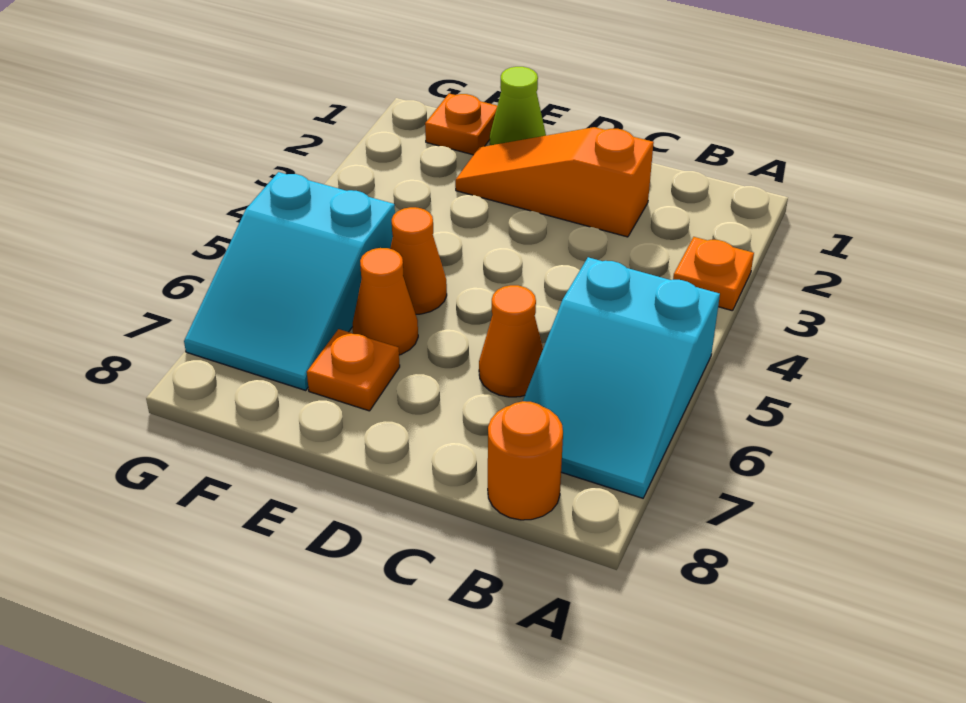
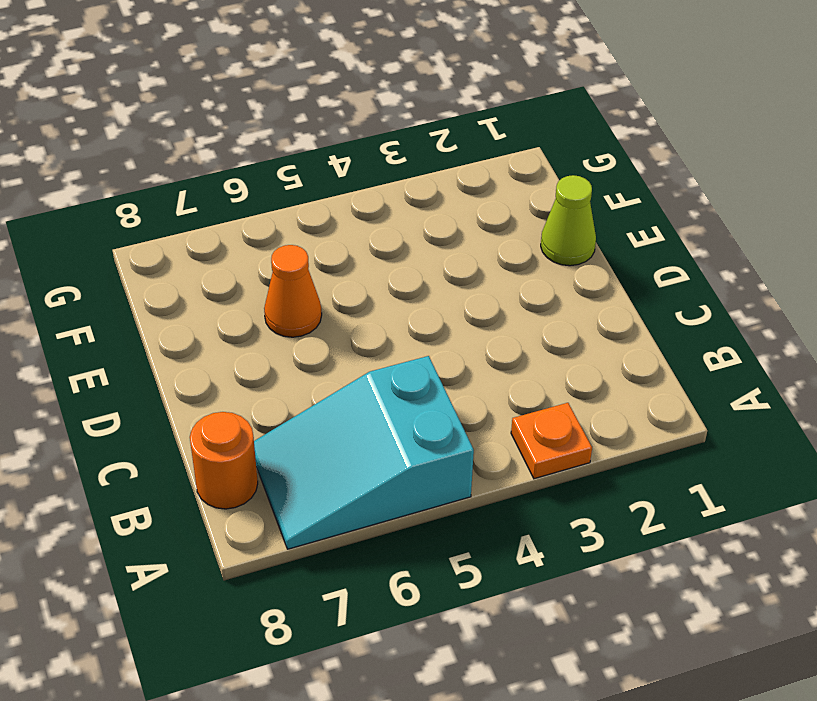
none -> orange 1x3 slope [455,127,654,237]
none -> orange 1x1 cone [479,285,543,397]

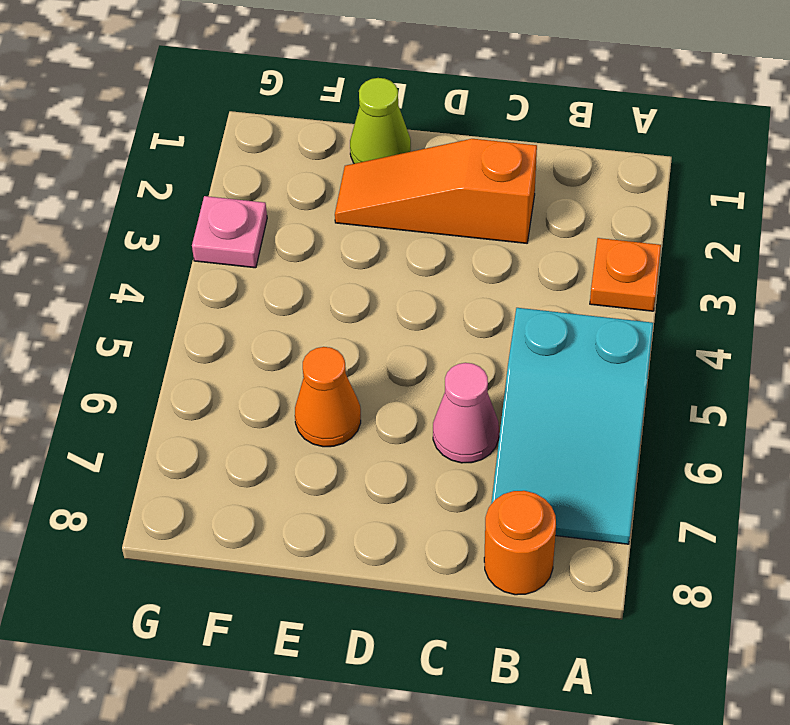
pink 1x1 cone [433,363,499,463] -> orange 1x1 cone [479,285,543,397]
pink 1x1 plate [192,196,267,268] -> none
none -> orange 1x1 cone [390,207,447,314]
none -> orange 1x1 plate [307,329,400,411]

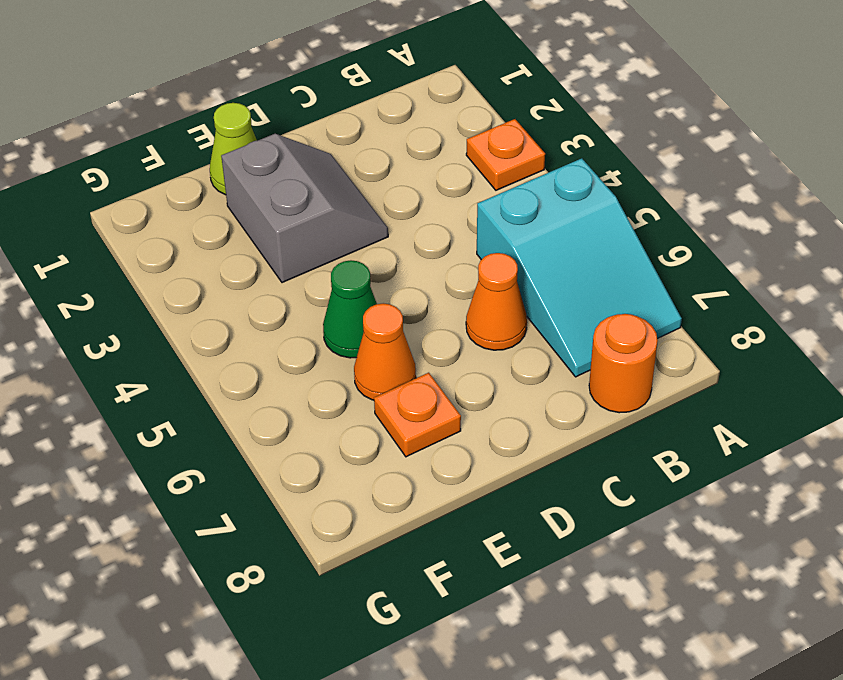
grey 2x2 slope [221,134,388,283] -> orange 1x3 slope [455,127,654,237]
green 1x1 cone [323,260,377,358] -> orange 1x1 cone [390,207,447,314]
none -> orange 1x1 plate [425,94,497,155]
none -> cyan 2x3 slope [184,172,395,390]

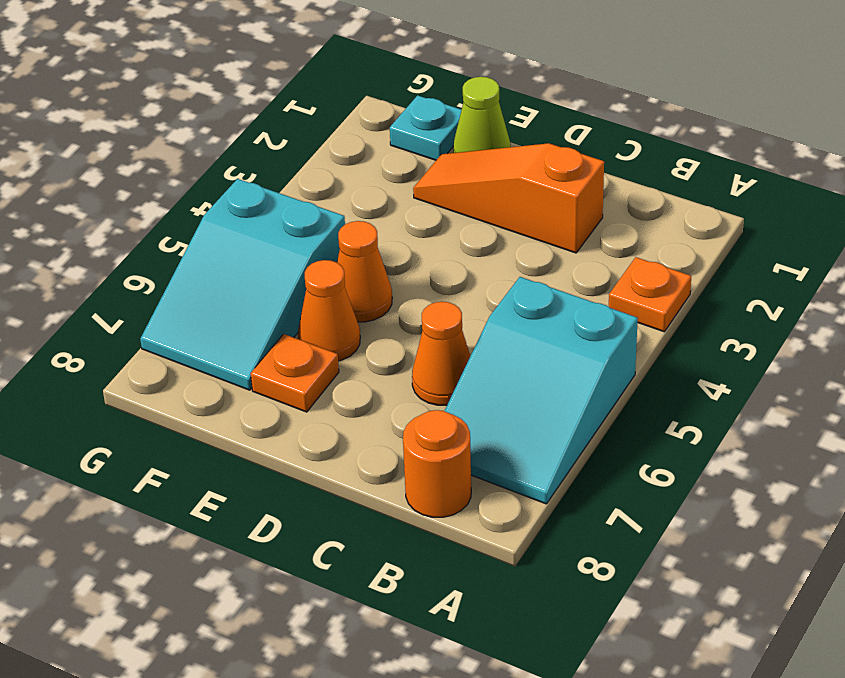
cyan 1x1 plate [390,95,461,160] -> orange 1x1 plate [425,94,497,155]

